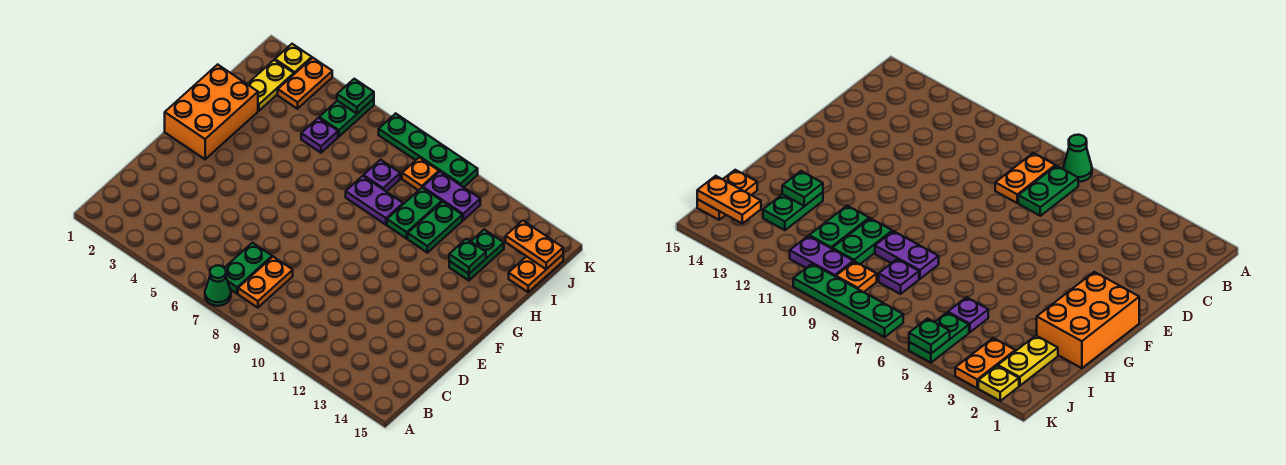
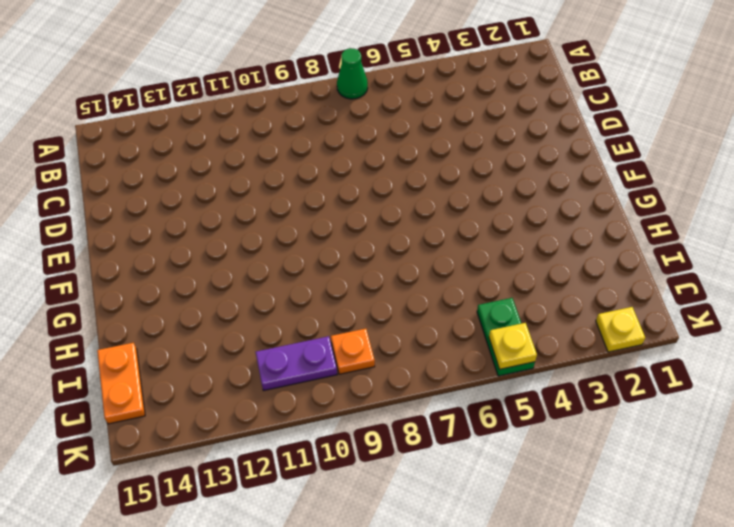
yellow 1x1 plate [489,323,537,369] -> green 1x1 plate [337,79,374,114]
none -> green 1x2 plate [225,243,272,294]
none -> orange 1x2 plate [238,257,293,308]
none -> orange 2x3 brick [165,64,258,159]

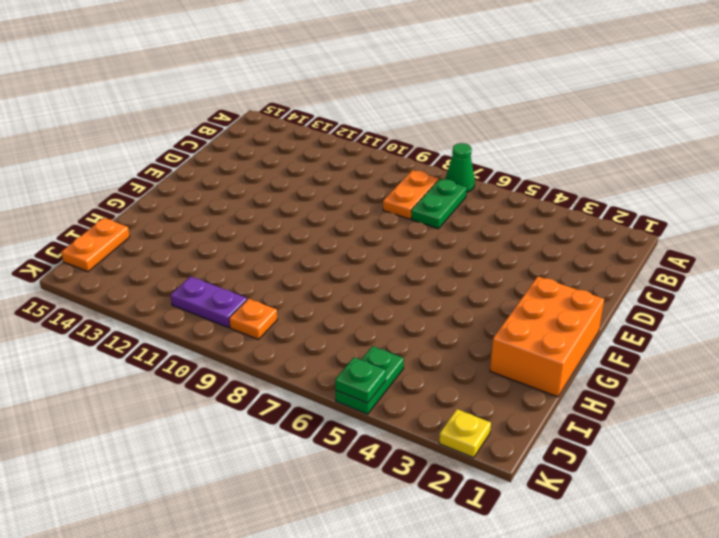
none -> purple 1x2 plate [346,176,403,225]
none -> green 1x2 plate [387,188,442,239]
none -> green 1x2 plate [408,202,462,253]

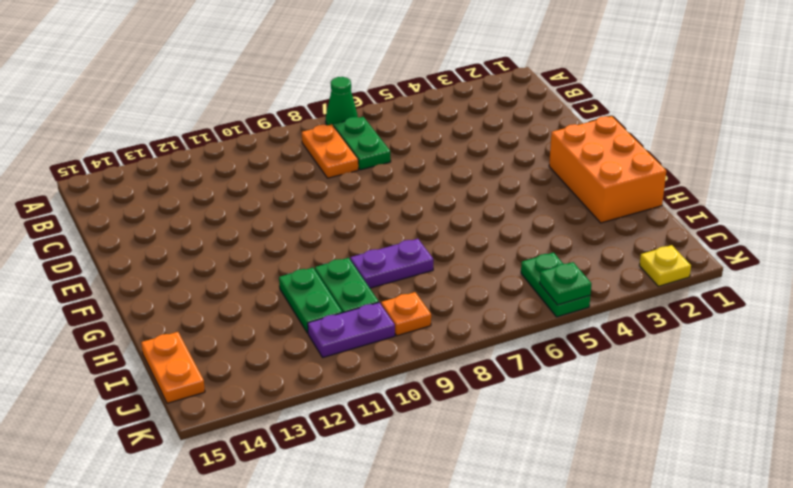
none -> green 1x2 plate [449,230,504,281]
none -> yellow 1x2 plate [248,60,294,111]
none -> purple 1x1 plate [301,118,338,153]

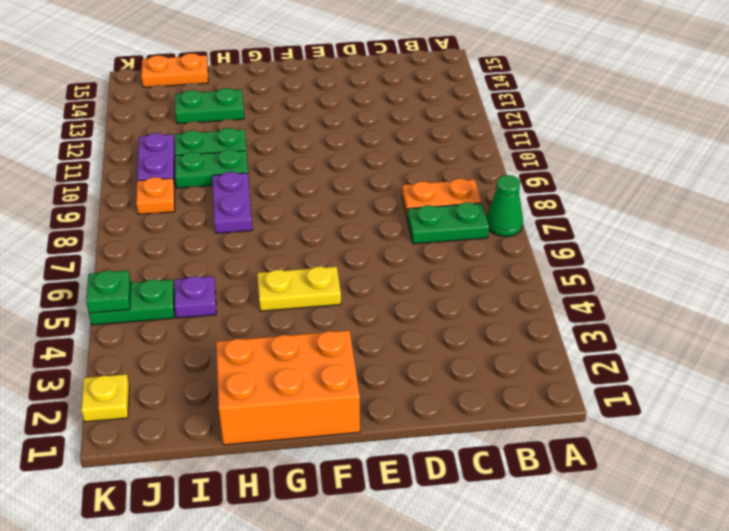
yellow 1x2 plate [257,266,341,311] -> yellow 1x2 plate moved to [248,60,294,111]
none -> purple 1x1 plate [363,160,400,192]
none -> orange 1x2 plate [278,58,332,109]
none -> green 1x4 plate [379,113,478,187]

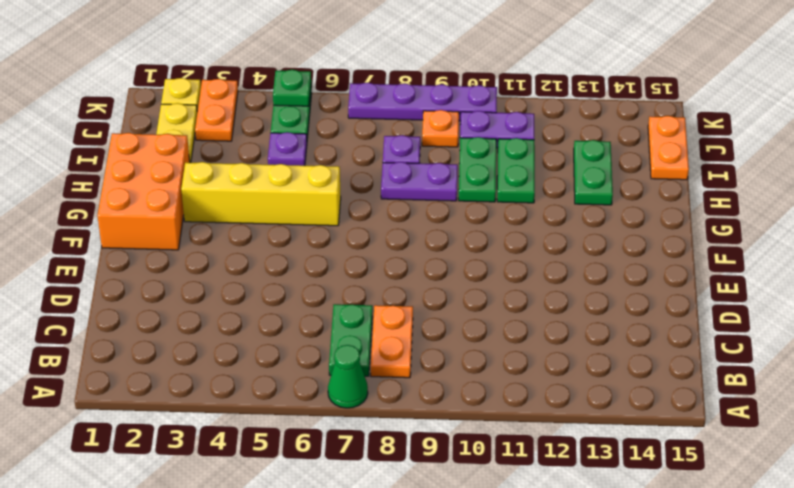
yellow 1x4 brick [181,162,341,226] -> none
purple 1x4 plate [348,83,497,121] -> green 1x4 plate [379,113,478,187]
none -> green 1x1 plate [449,239,486,274]
none -> orange 1x2 plate [506,221,563,269]

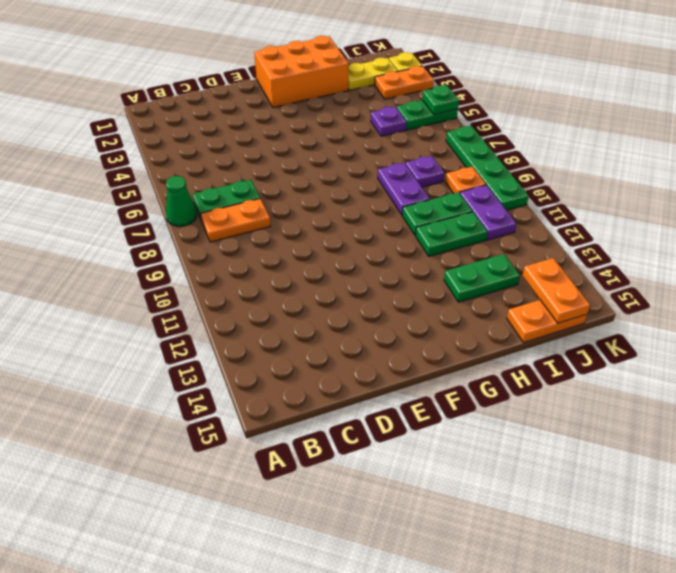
none -> green 1x1 plate [449,239,486,274]

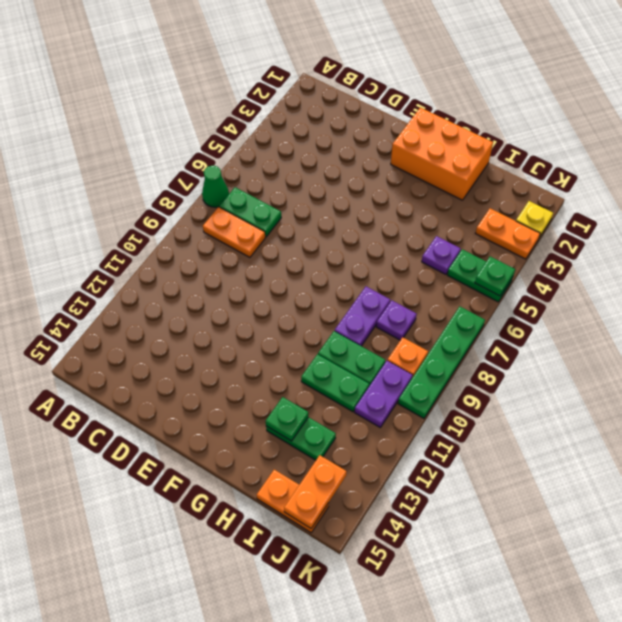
none -> yellow 1x2 plate [248,60,294,111]

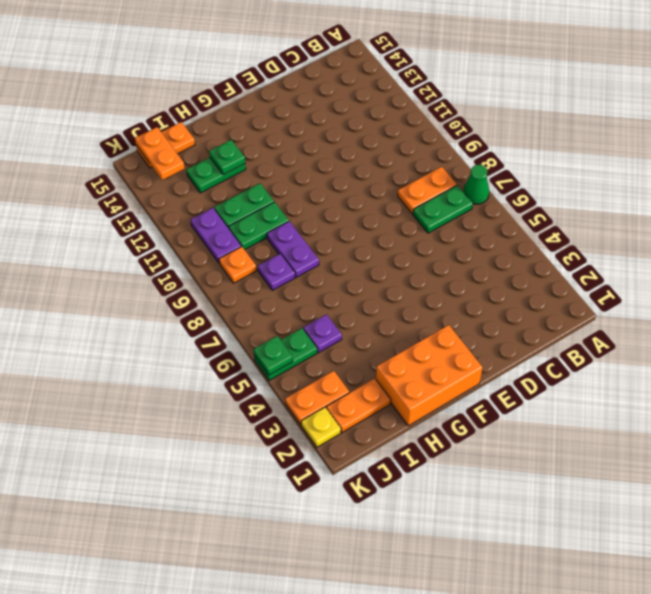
orange 1x2 plate [326,378,391,432] -> yellow 1x2 plate [248,60,294,111]
none -> green 1x4 plate [379,113,478,187]

